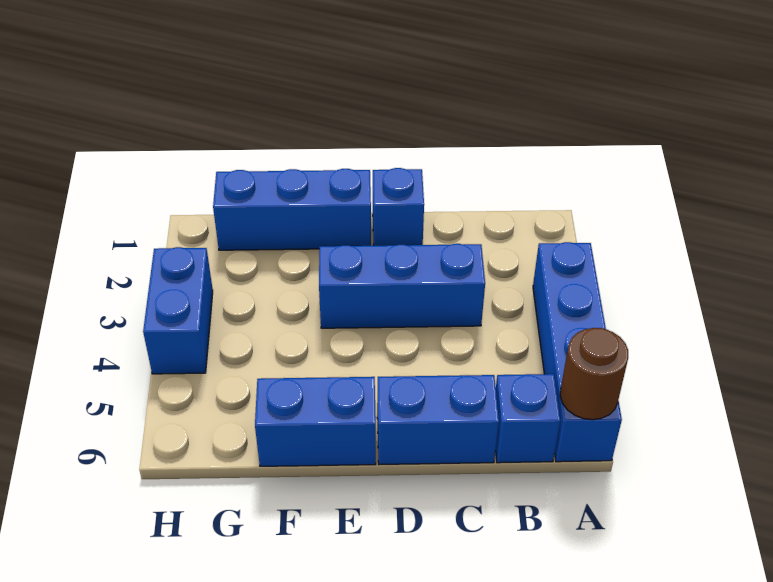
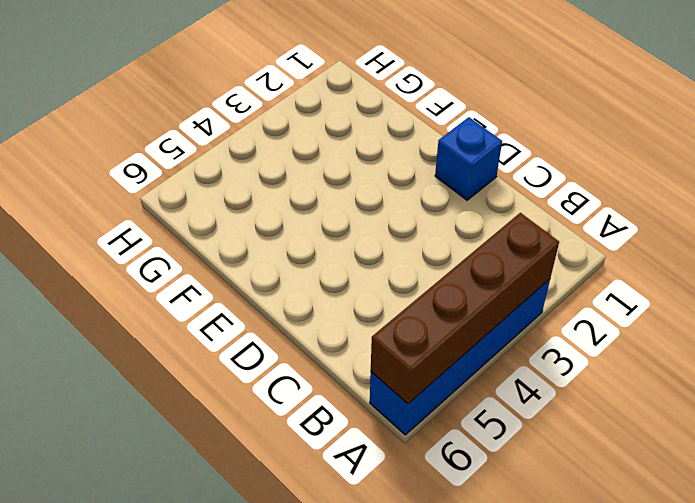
brown 1x4 brick [371,213,559,404] -> brown 1x1 round brick [560,328,628,420]
none -> blue 1x1 brick [496,374,560,463]
none -> blue 1x3 brick [319,244,485,328]

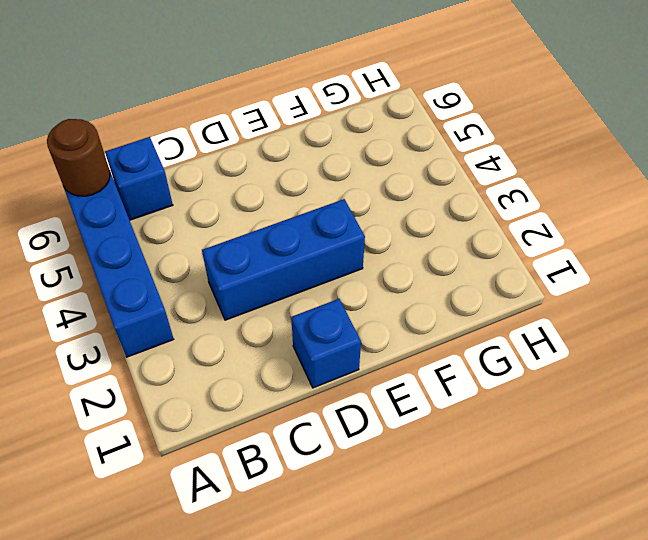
none -> blue 1x2 brick [377,375,499,464]
none -> blue 1x3 brick [213,169,371,250]

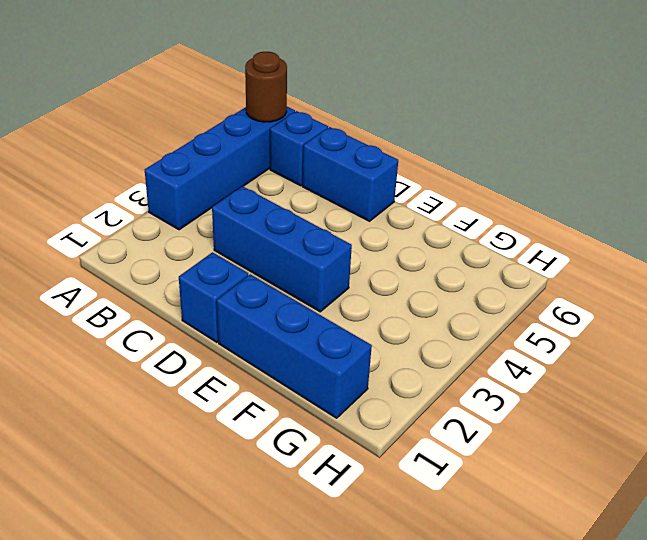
none -> blue 1x2 brick [255,377,376,466]
none -> blue 1x2 brick [143,247,213,374]

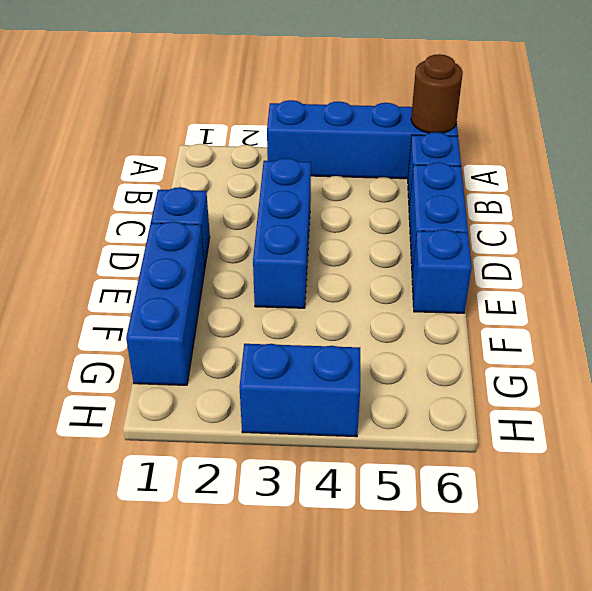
blue 1x1 brick [412,229,472,313] -> blue 1x2 brick [255,377,376,466]

